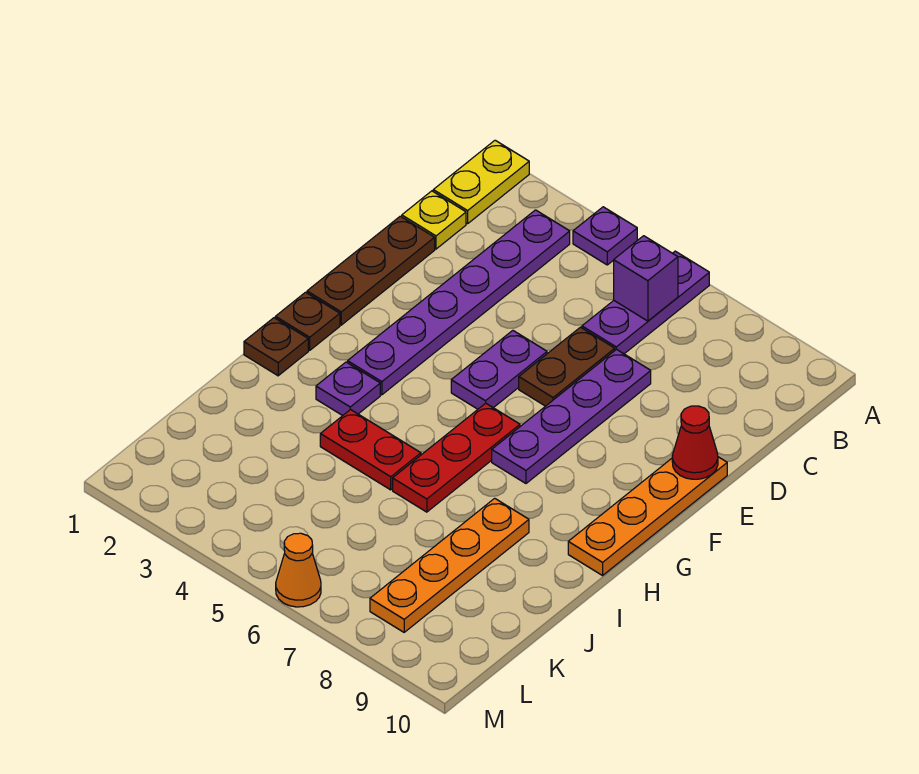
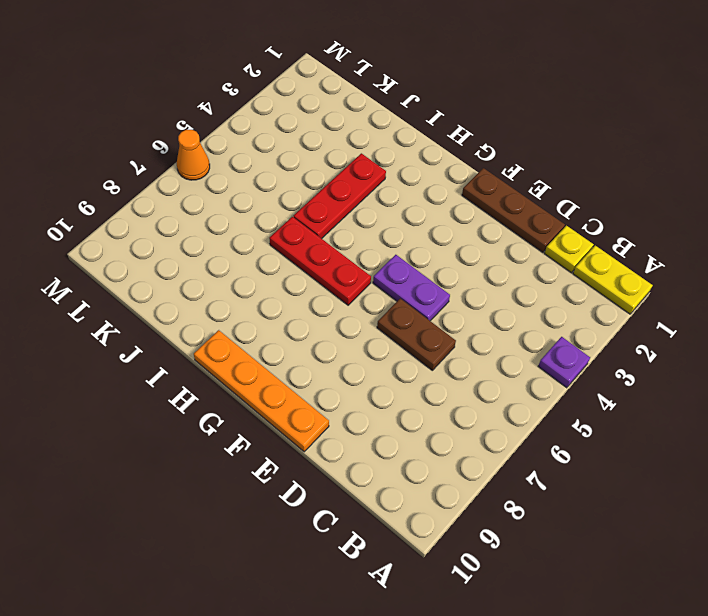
red 1x3 plate [294,153,386,239] -> red 1x2 plate [320,409,421,490]
none -> purple 1x3 plate [582,251,709,354]
none -> purple 1x6 plate [348,210,570,395]
none -> purple 1x4 plate [492,349,651,483]

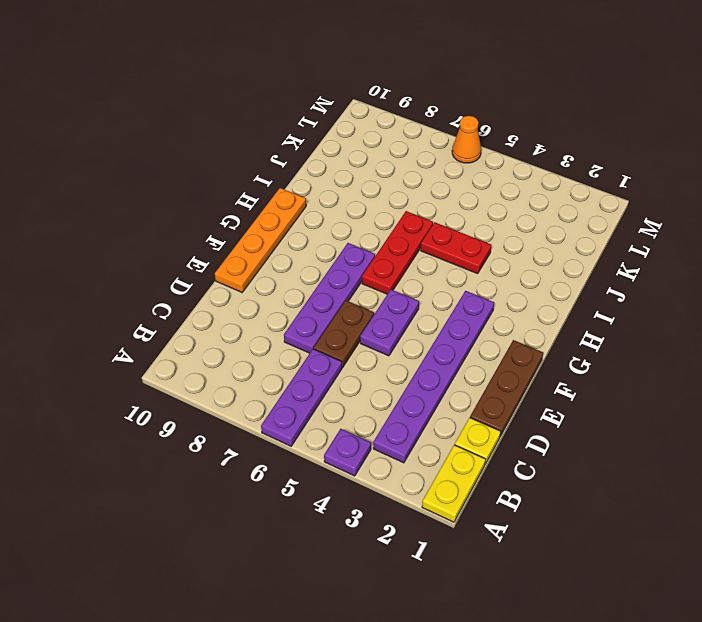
none -> brown 1x1 plate [275,292,340,350]
none -> brown 1x1 plate [244,318,308,376]
none -> purple 1x1 plate [316,362,380,416]

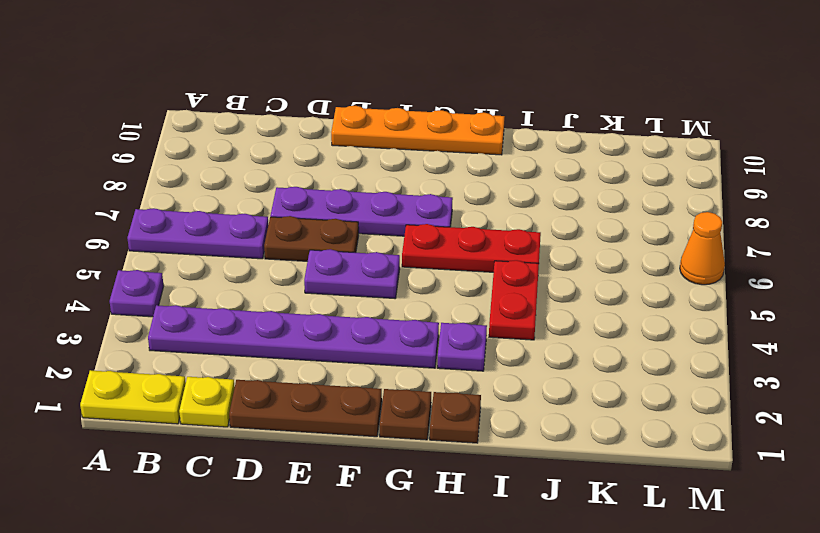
none -> orange 1x4 plate [370,498,529,632]
none -> purple 1x1 brick [614,236,678,321]
none -> red 1x1 cone [672,406,718,479]

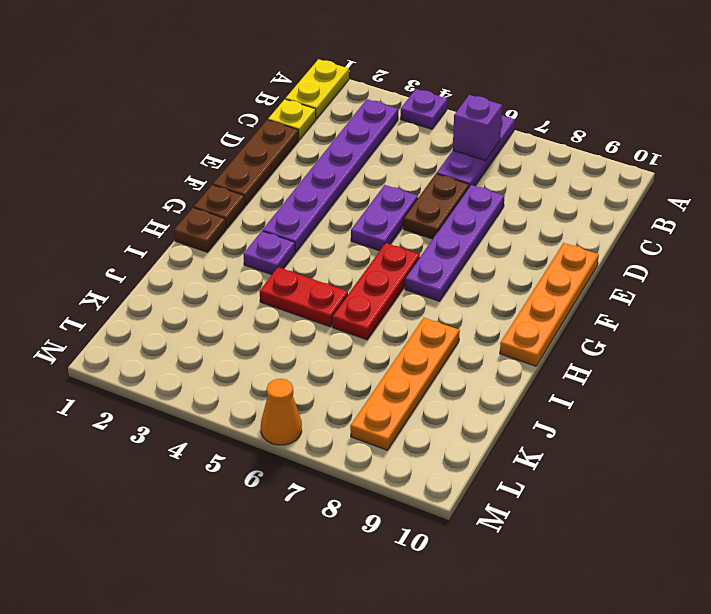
none -> red 1x1 cone [672,406,718,479]

